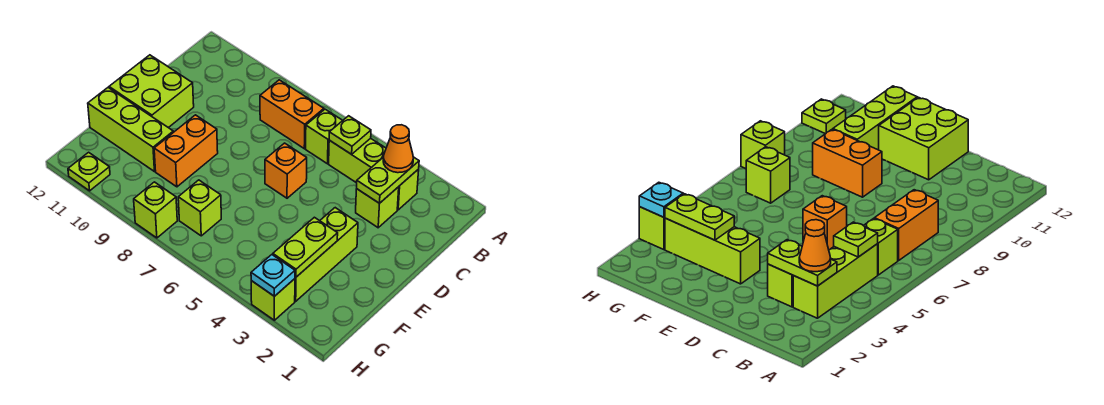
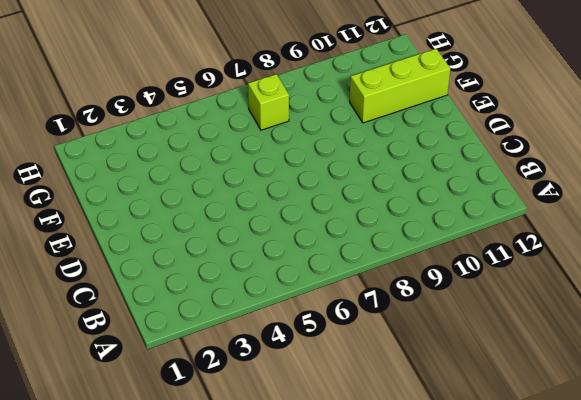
none -> lime 1x3 brick [329,138,419,210]
none -> lime 1x1 brick [306,109,343,164]
none -> orange 1x2 brick [260,80,324,149]

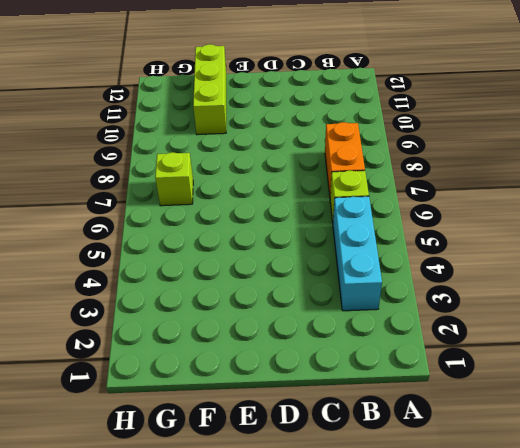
cyan 1x3 brick [333,196,382,311] -> lime 1x3 brick [329,138,419,210]
none -> lime 1x1 brick [356,187,399,228]
none -> orange 1x1 brick [265,143,307,198]
none -> lime 2x2 brick [109,55,194,128]

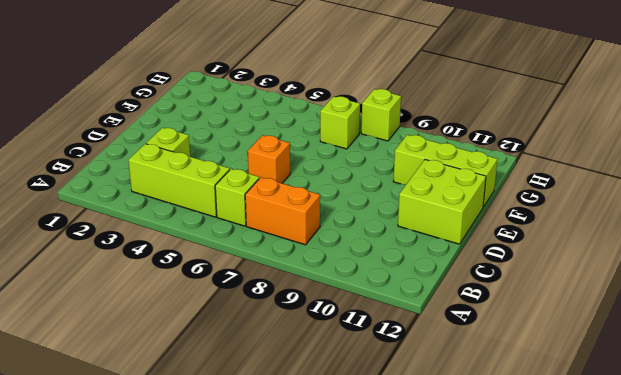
none -> lime 1x3 brick [295,208,358,301]
none -> orange 1x2 brick [154,115,218,187]
none -> lime 1x1 brick [251,279,295,320]

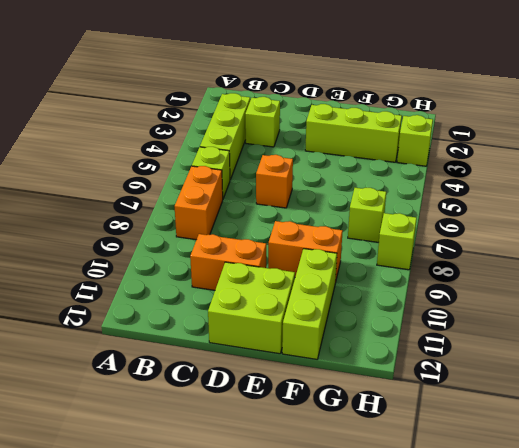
orange 1x2 brick [190,234,266,290] -> none
none -> lime 1x1 plate [68,152,110,191]
none -> lime 1x2 plate [357,157,419,203]
none -> lime 1x1 plate [329,116,371,154]

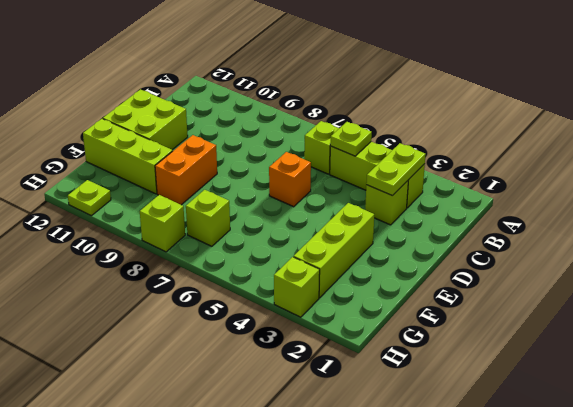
none -> orange 1x2 brick [260,80,324,149]
none -> lime 1x2 plate [273,217,338,277]
none -> cyan 1x1 plate [251,255,295,296]

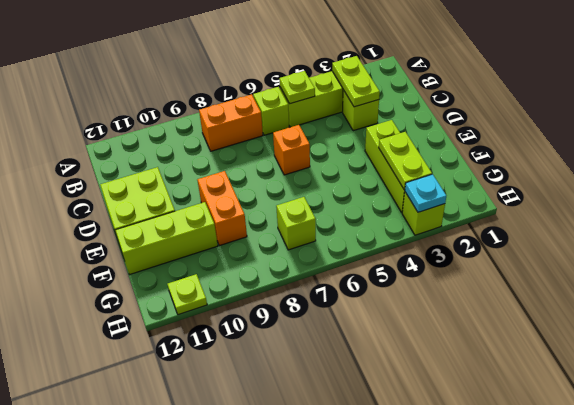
none -> lime 1x1 brick [134,182,177,238]
none -> orange 1x1 cone [383,125,413,173]

